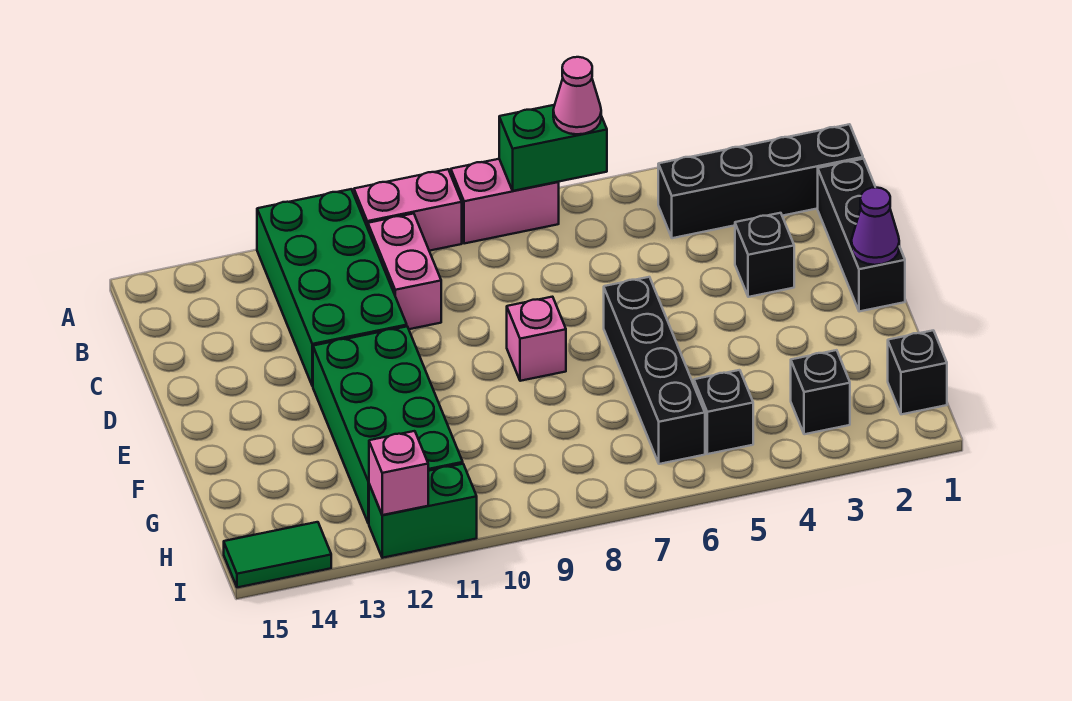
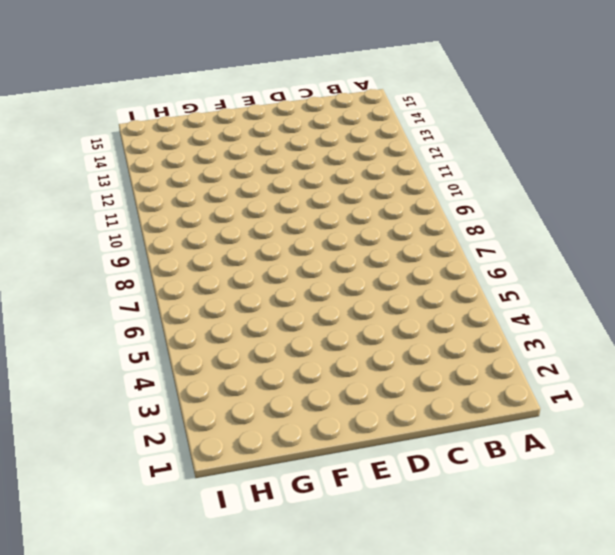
none -> pink 1x2 brick [451,159,559,244]
none -> pink 1x2 brick [354,169,462,251]
none -> green 2x4 brick [257,189,407,386]

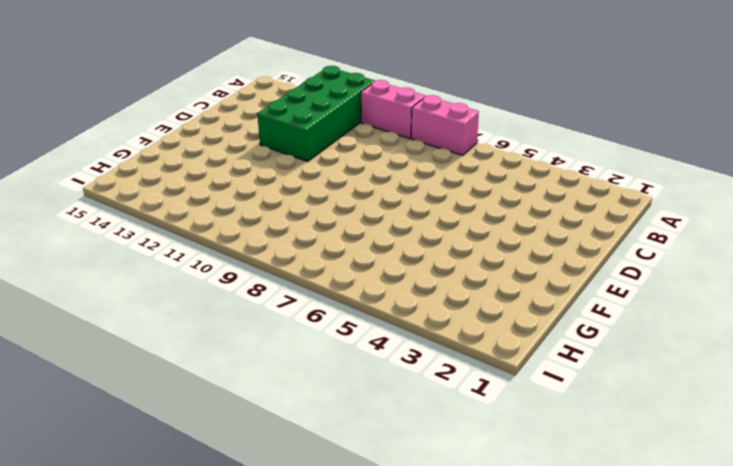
none -> black 1x4 brick [658,124,863,238]
none -> pink 1x2 brick [368,214,441,329]
none -> black 1x3 brick [818,159,905,312]

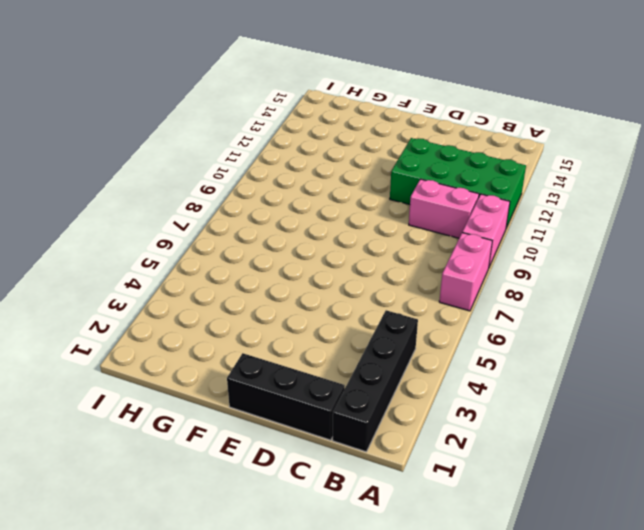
none -> black 1x1 brick [735,213,794,297]
none -> black 1x4 brick [604,277,705,464]
none -> pink 1x1 brick [507,297,566,381]

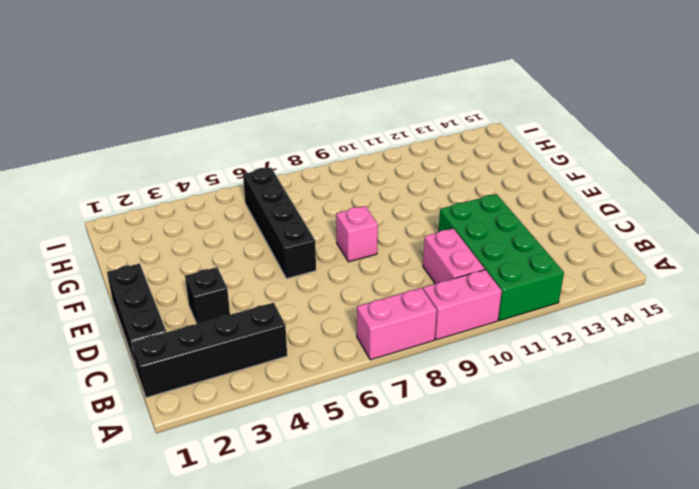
none -> green 2x4 brick [313,327,463,523]
none -> black 1x1 brick [888,330,947,414]
none -> black 1x1 brick [791,350,850,434]

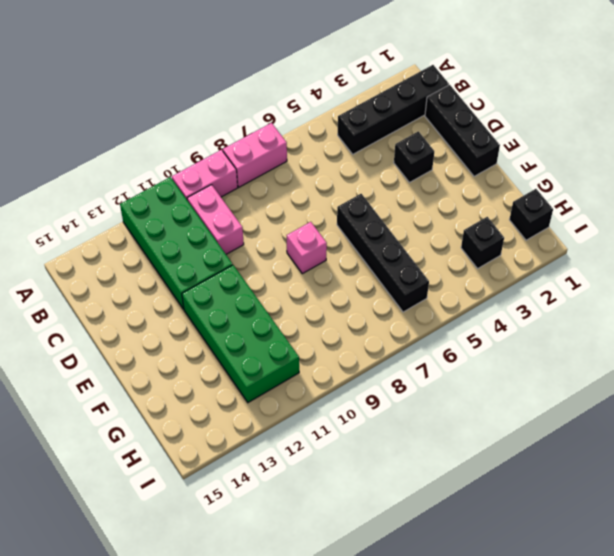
none -> black 1x1 brick [694,370,753,454]
none -> green 1x2 brick [369,464,477,558]
none -> green 1x2 tile [224,522,331,587]

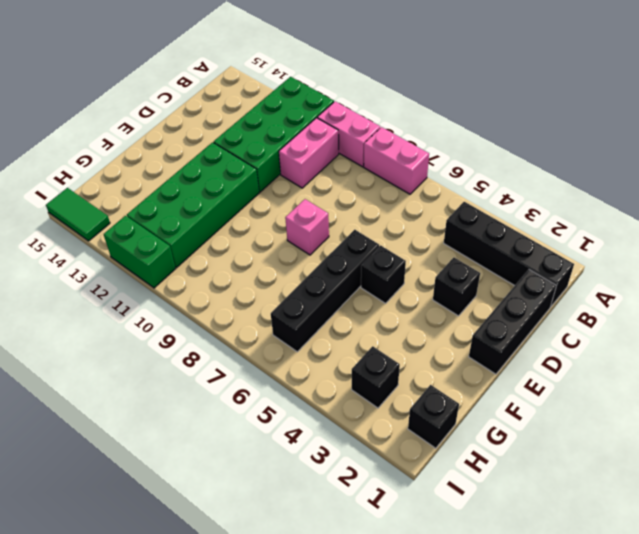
black 1x1 brick [361,245,406,303] -> black 1x1 brick moved to [694,370,753,454]
none -> green 1x2 brick [499,105,607,191]
none -> purple 1x1 cone [851,187,899,265]
none -> pink 1x1 brick [369,431,428,515]

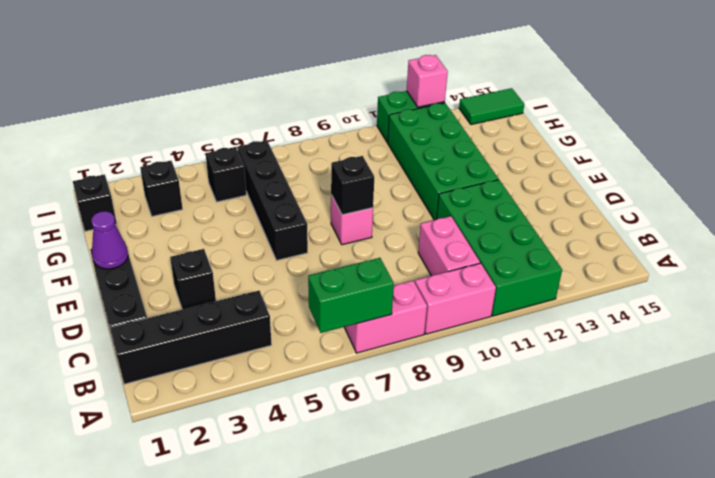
black 1x1 brick [331,156,374,215] -> none
none -> pink 1x1 cone [553,57,601,134]

